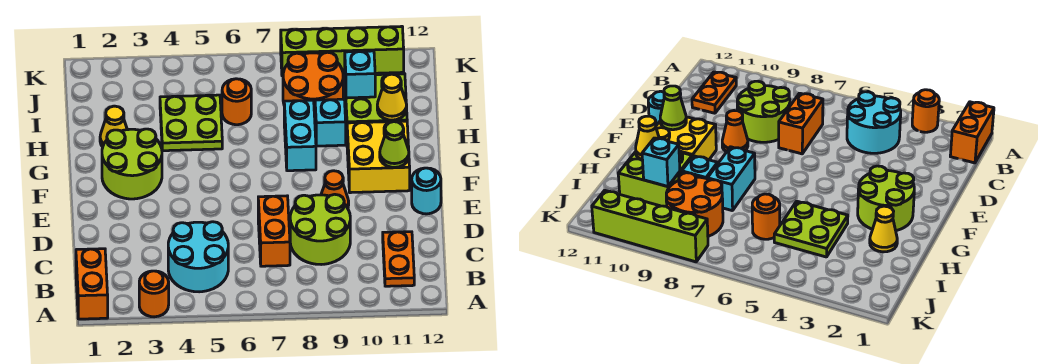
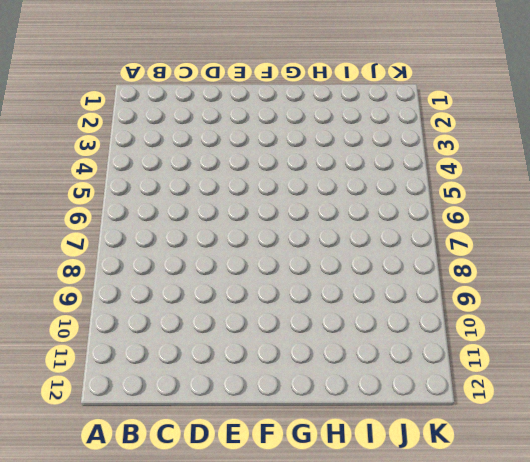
none -> orange 1x2 brick [76,249,108,319]
none -> orange 1x1 round brick [139,271,169,317]
none -> cyan 2x2 round brick [168,222,228,292]

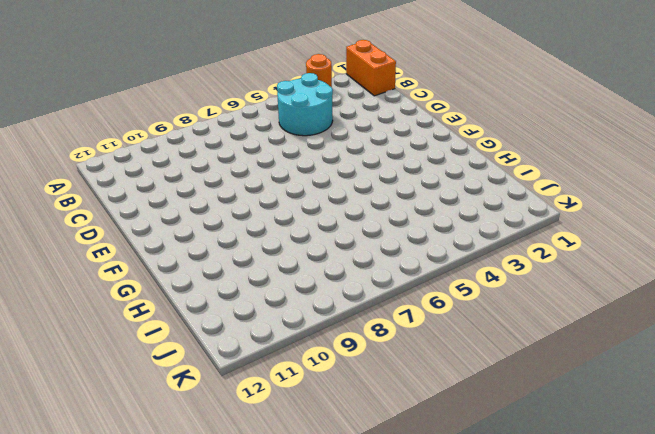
none -> orange 1x2 plate [383,232,414,286]
none -> orange 1x2 brick [258,196,290,266]
none -> lime 2x2 round brick [290,194,350,265]

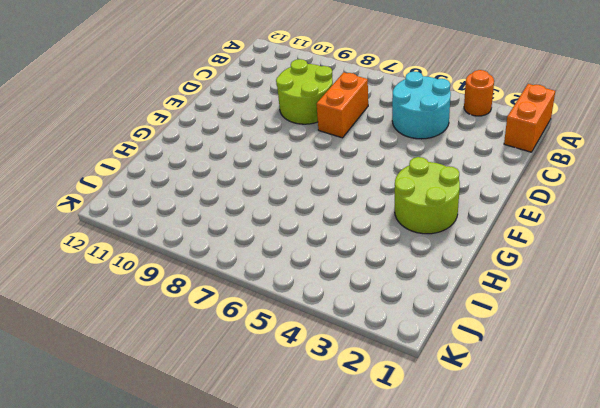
none -> orange 1x2 plate [383,232,414,286]
none -> orange 1x1 cone [321,171,349,208]
none -> cyan 1x1 round brick [412,168,441,214]

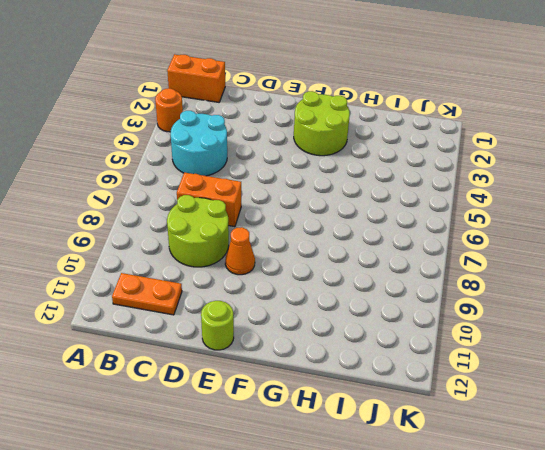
lime 1x1 round brick [201,301,234,350] -> cyan 1x1 round brick [412,168,441,214]
none -> yellow 2x2 brick [347,121,410,193]
none -> cyan 1x2 brick [284,100,316,171]
none -> yellow 1x1 cone [100,106,127,147]

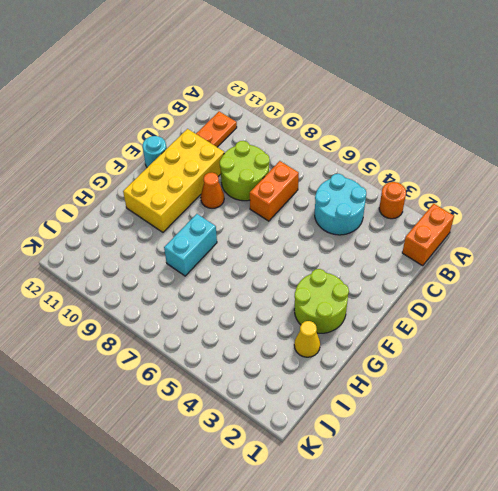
yellow 2x4 brick [123,129,224,232] -> yellow 2x2 brick [347,121,410,193]
none -> lime 2x2 plate [160,95,222,151]
none -> cyan 1x1 brick [315,99,346,146]
none -> lime 2x2 brick [345,74,407,134]

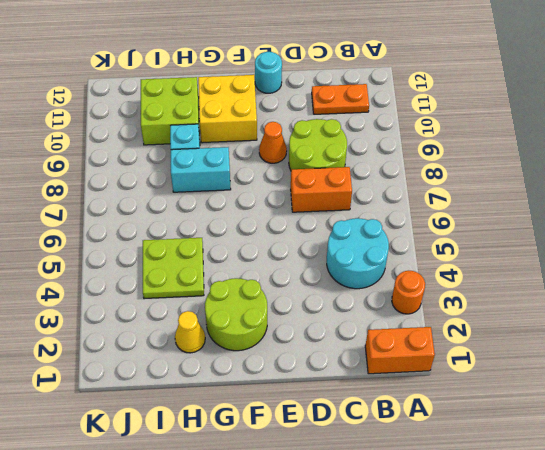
none -> orange 1x1 round brick [222,79,251,125]
none -> orange 2x2 round brick [283,52,343,117]
none -> lime 1x4 brick [281,26,404,76]

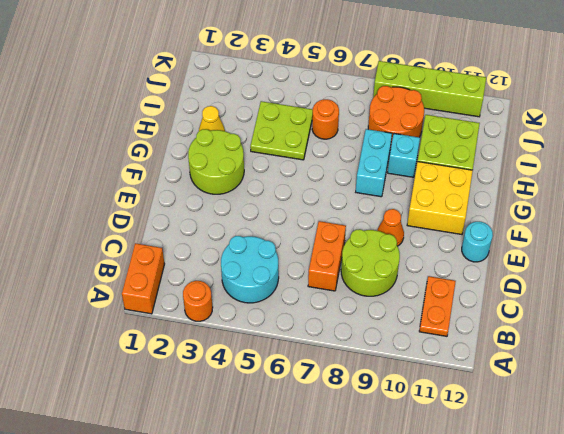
none -> lime 1x1 cone [380,122,409,168]
none -> yellow 1x1 cone [377,74,407,120]
none -> cyan 1x1 brick [345,51,375,98]

